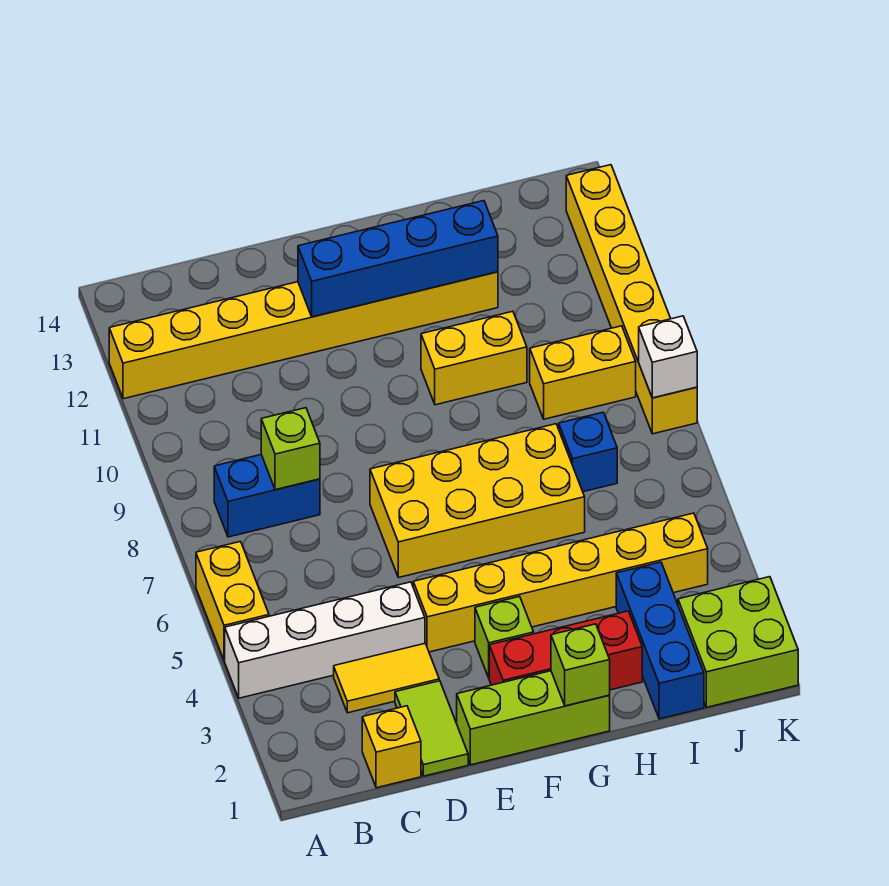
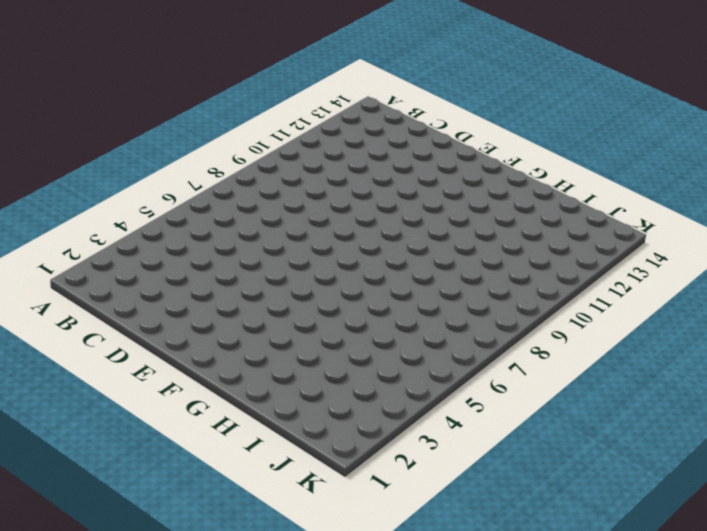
none -> white 1x4 brick [225,582,425,698]
none -> yellow 1x2 brick [196,542,269,661]
none -> yellow 1x8 brick [109,272,498,399]

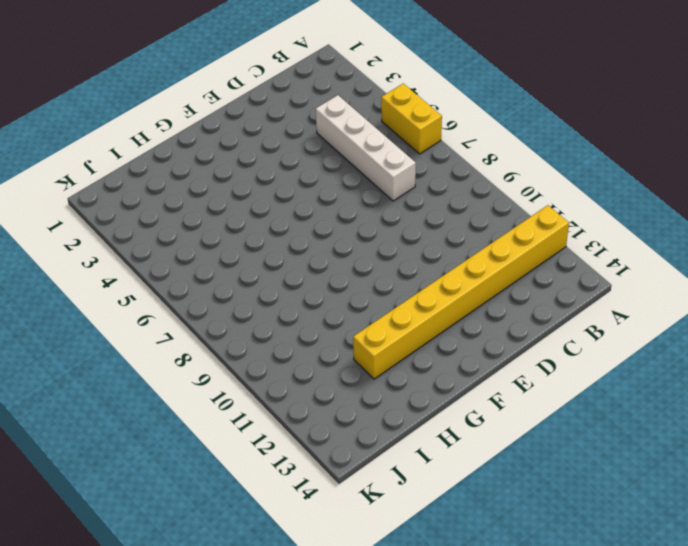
white 1x4 brick [316,95,416,201] -> white 1x4 brick turned to [225,582,425,698]
none -> blue 1x2 brick [214,455,320,537]
none -> yellow 1x1 brick [362,706,421,788]
none -> yellow 1x2 tile [334,644,439,713]

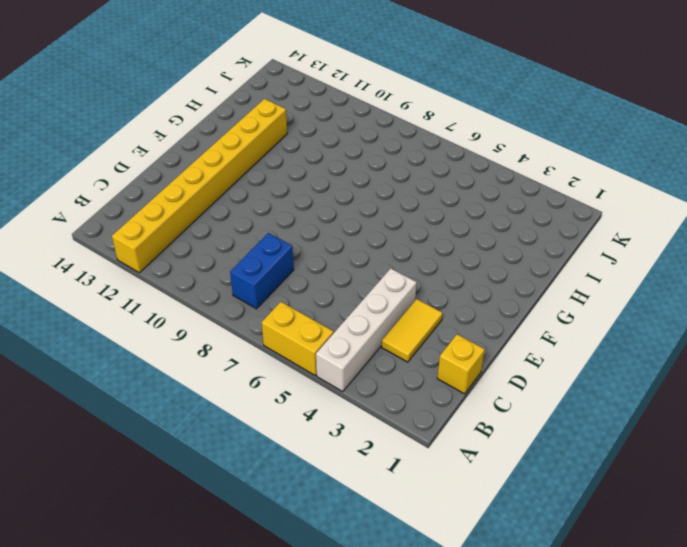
none -> lime 1x2 tile [395,681,468,776]
none -> lime 1x3 brick [457,671,610,765]
none -> yellow 1x6 brick [413,513,708,652]

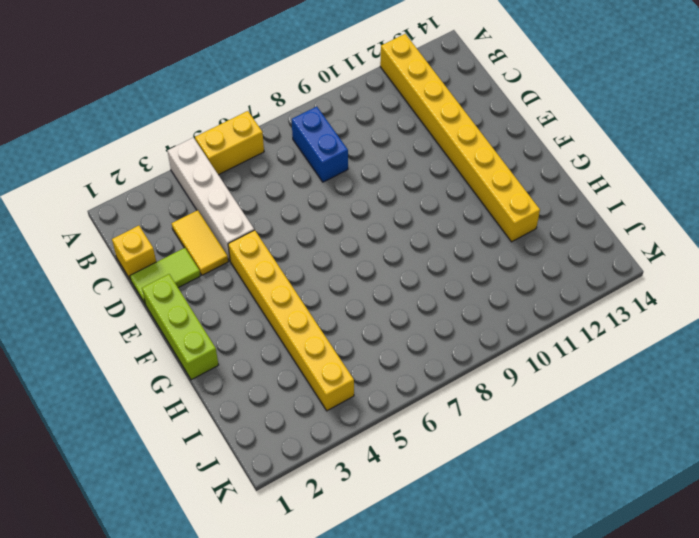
none -> yellow 2x4 brick [370,424,585,578]
none -> red 1x3 brick [489,611,642,690]
none -> lime 1x1 brick [475,596,534,678]

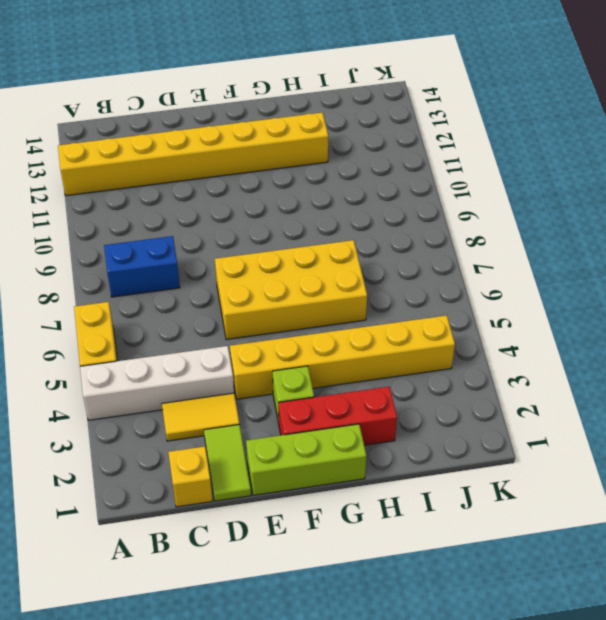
none -> yellow 1x2 brick [421,311,527,405]
none -> blue 1x3 brick [616,562,704,719]
none -> blue 1x1 brick [559,412,617,492]

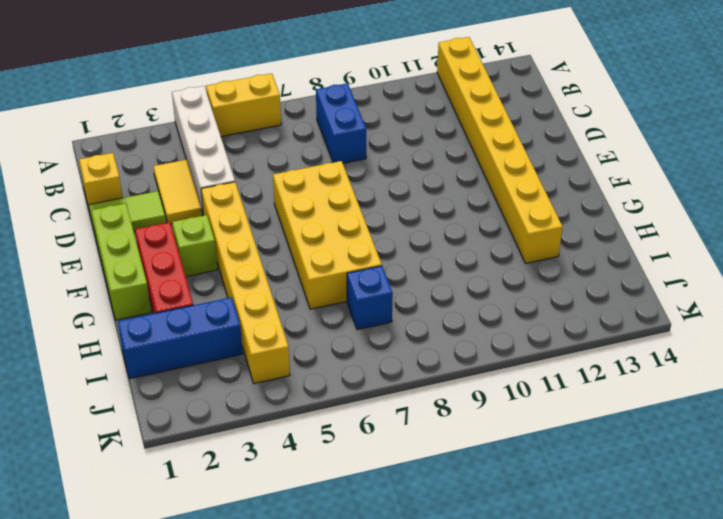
none -> yellow 1x2 brick [421,311,527,405]
none -> yellow 1x2 brick [530,326,636,419]
none -> lime 2x2 brick [678,577,798,707]

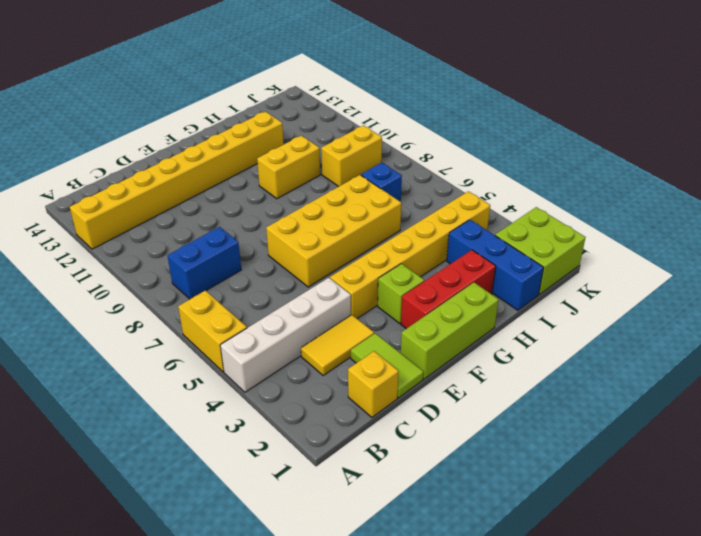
none -> yellow 1x6 brick [566,165,697,434]
none -> lime 1x1 brick [261,408,320,490]
none -> blue 1x4 brick [298,201,498,317]

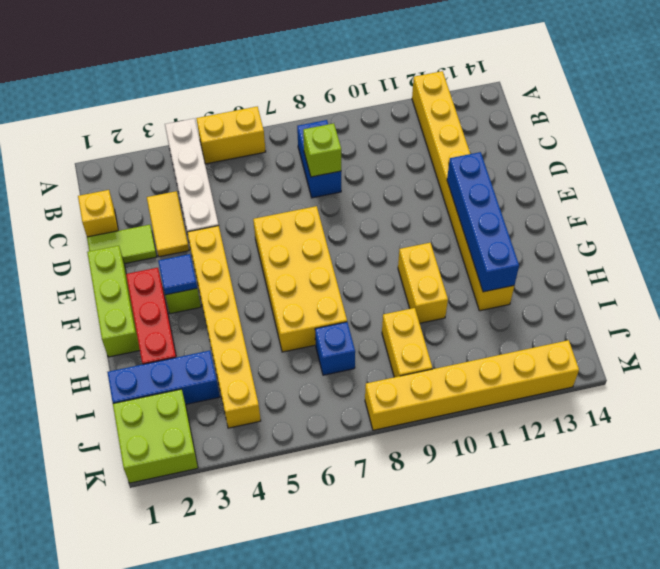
blue 1x1 tile [158,254,197,295] -> none
none -> lime 1x1 brick [551,624,610,706]
none -> white 1x1 brick [639,316,697,398]

